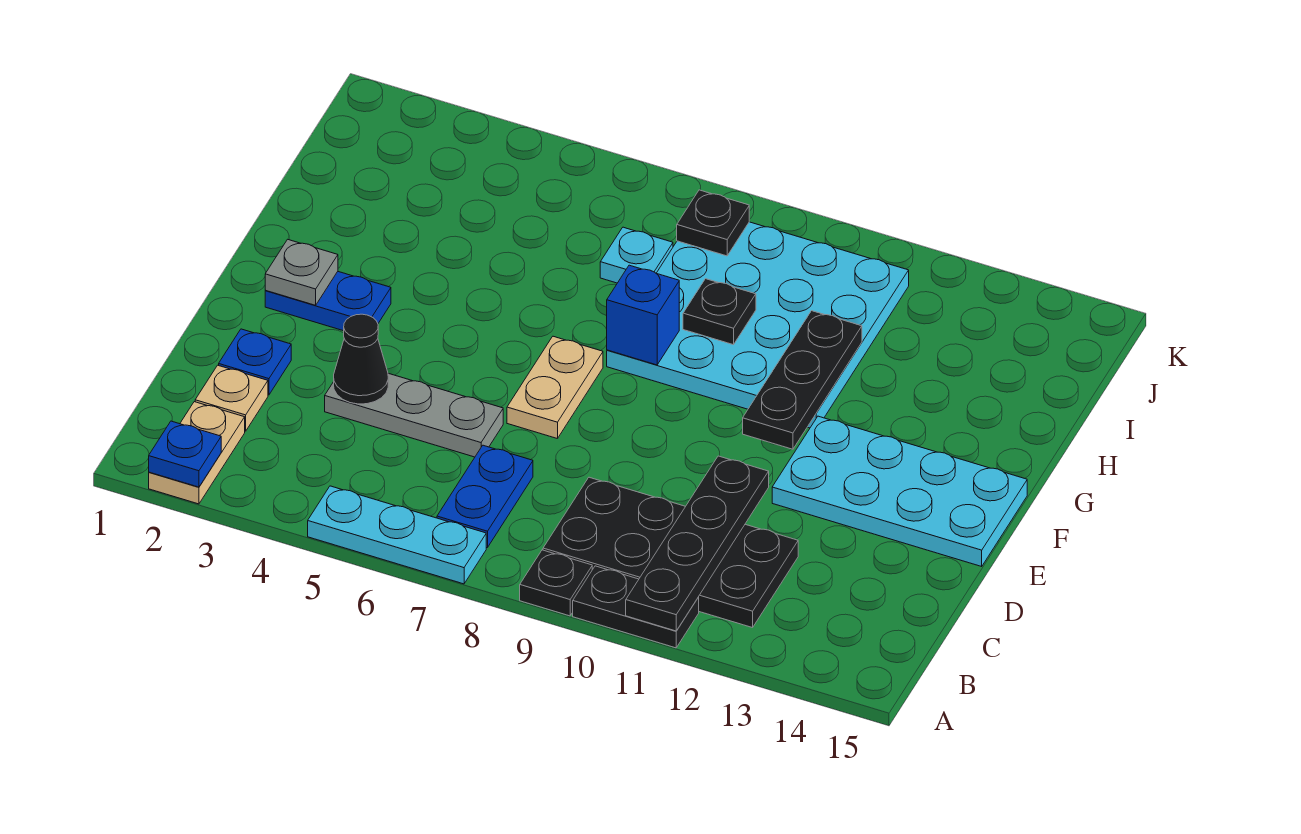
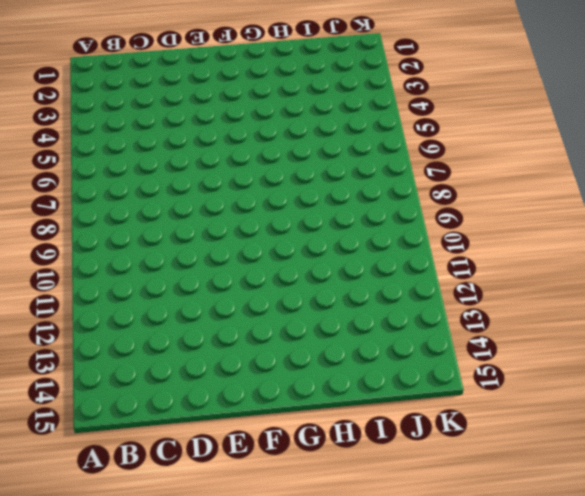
none -> tan 1x2 plate [149,402,245,504]
none -> cyan 1x3 plate [308,486,486,584]
none -> black 1x1 plate [520,550,592,616]

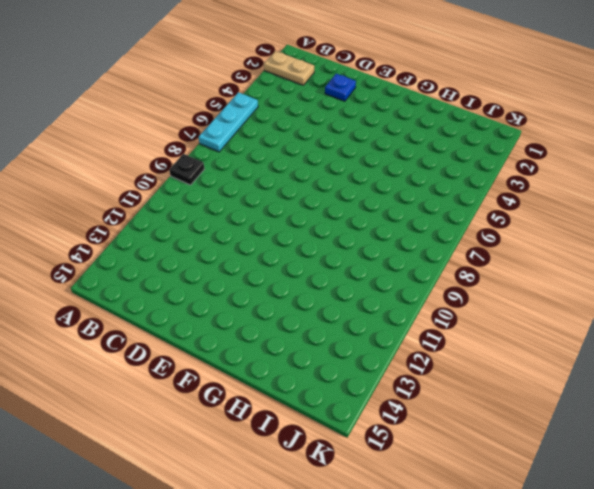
none -> black 1x2 plate [573,566,699,648]
none -> blue 1x2 plate [437,445,533,548]
none -> black 2x4 plate [543,477,798,628]

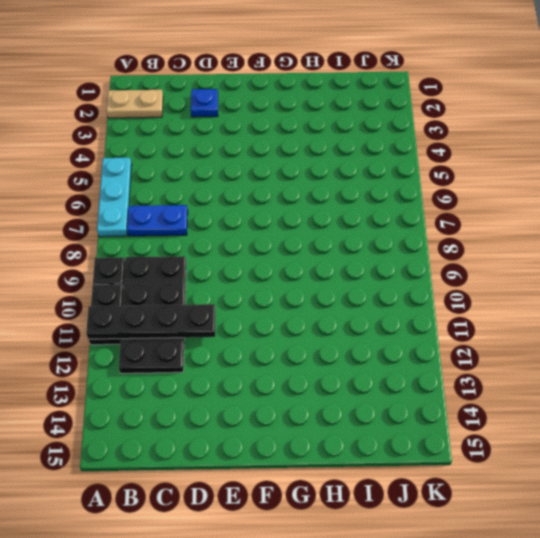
none -> tan 1x1 plate [195,365,268,431]
none -> grey 1x3 plate [325,373,503,457]
none -> tan 1x2 plate [507,336,603,439]

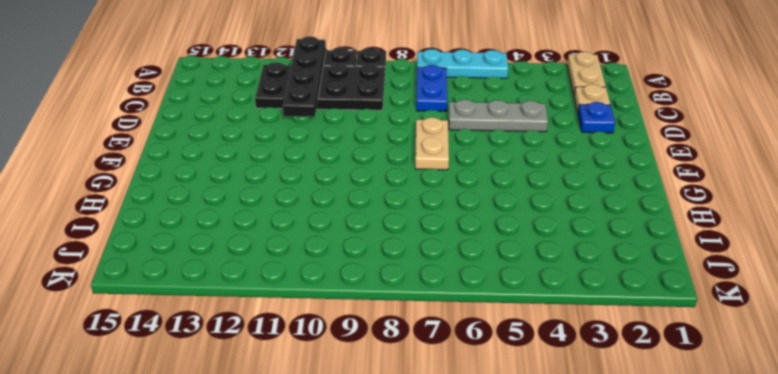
none -> cyan 2x4 plate [772,416,1027,566]
none -> blue 1x2 plate [265,272,391,331]
none -> cyan 4x4 plate [607,222,909,428]

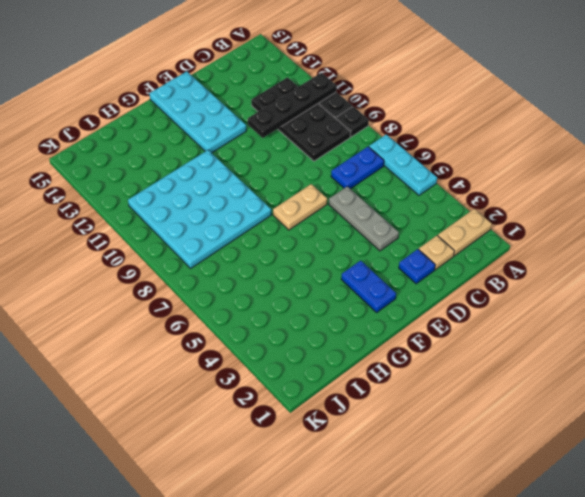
none -> cyan 1x1 plate [600,227,673,283]
none -> blue 1x1 plate [149,421,221,487]
none -> black 1x1 cone [334,314,388,404]

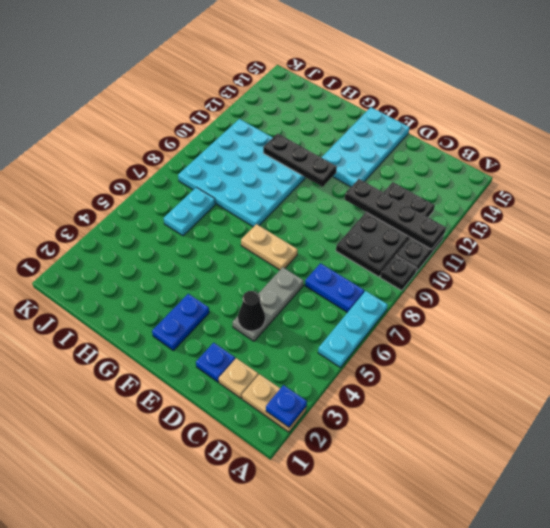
cyan 1x2 plate [164,187,215,236] -> cyan 1x1 plate [600,227,673,283]
none -> grey 1x1 plate [265,239,338,305]
none -> blue 1x1 brick [607,265,679,365]
none -> black 1x1 plate [683,279,756,345]

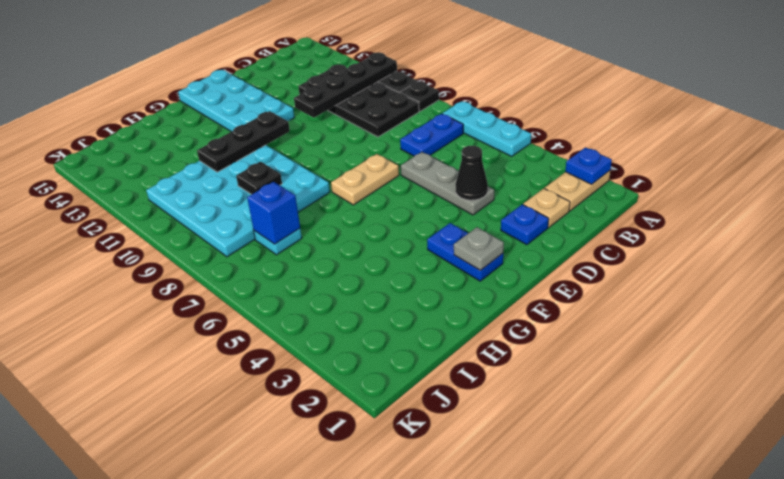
blue 1x1 brick [247,182,300,244] -> blue 1x1 brick moved to [607,265,679,365]
none -> black 1x1 plate [677,190,749,256]

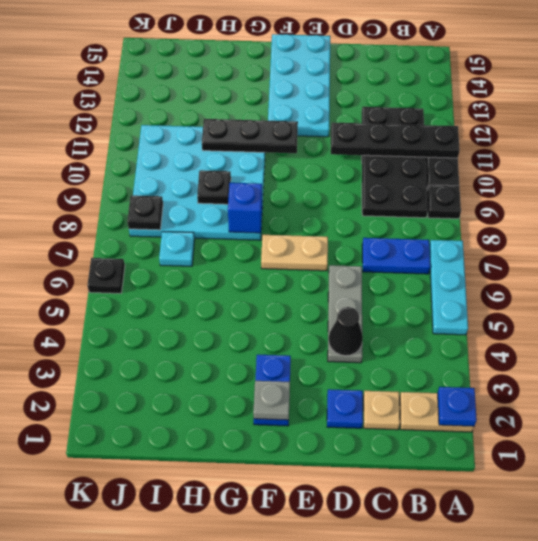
black 1x1 plate [87,258,125,293] -> none

